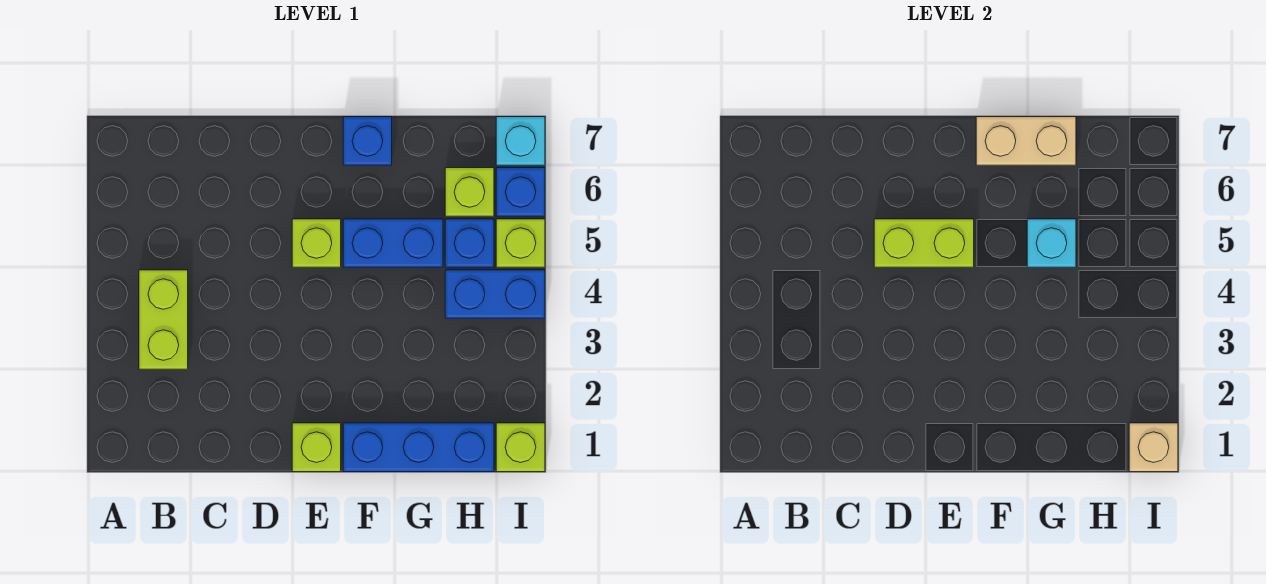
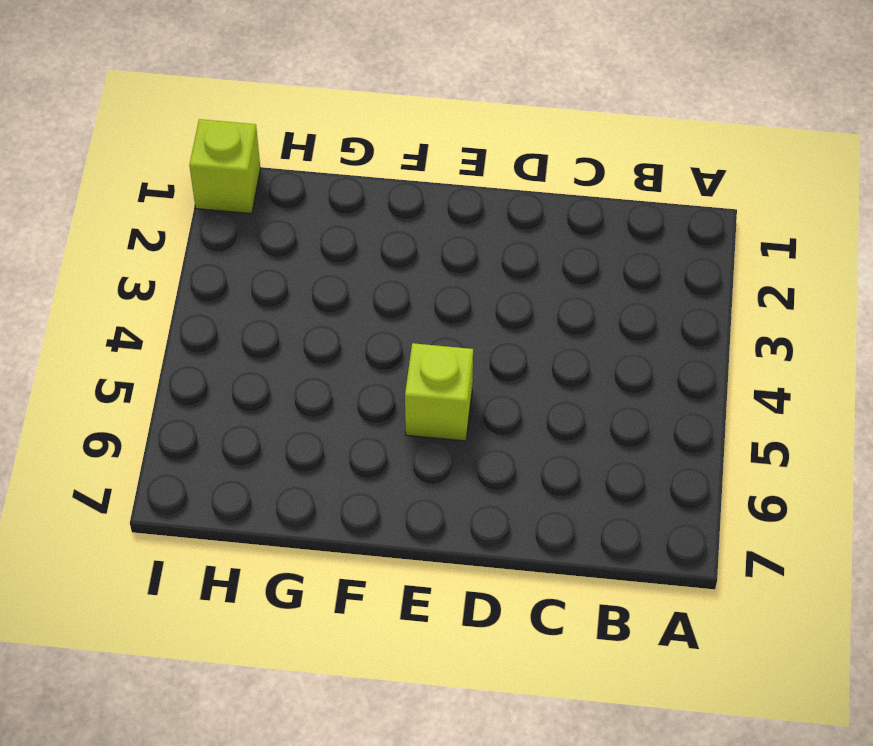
none -> lime 1x2 brick [139,270,188,369]
none -> lime 1x1 brick [292,423,341,472]
none -> blue 1x3 brick [343,423,494,472]

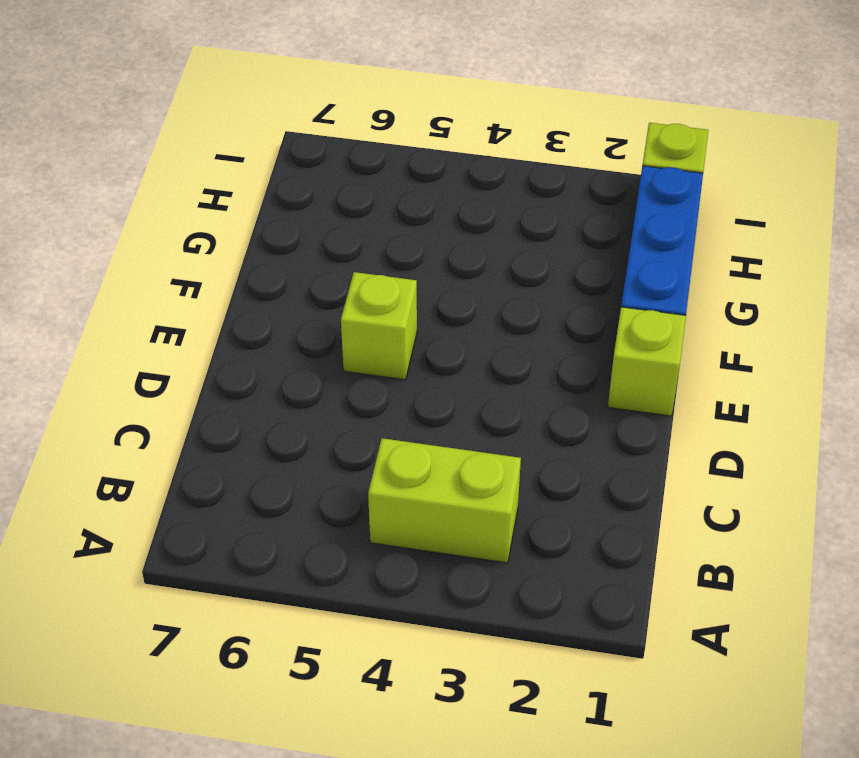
none -> blue 1x2 brick [343,219,443,267]
none -> blue 1x1 brick [343,117,392,165]
none -> blue 1x2 brick [445,270,545,318]

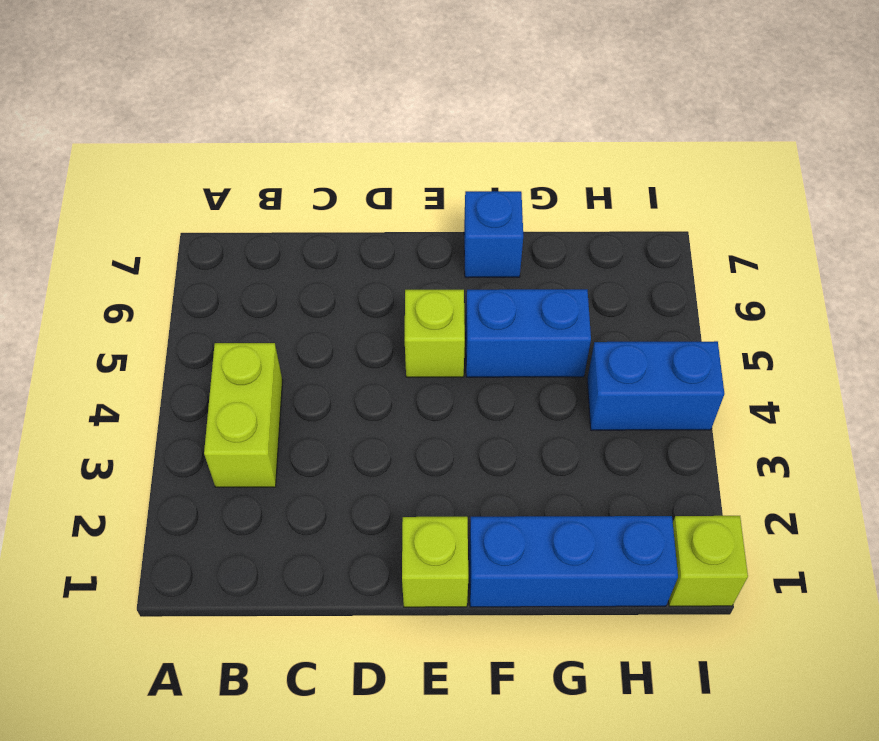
none -> blue 1x1 brick [445,219,494,267]
none -> lime 1x1 brick [445,168,494,216]
none -> lime 1x1 brick [496,219,545,267]

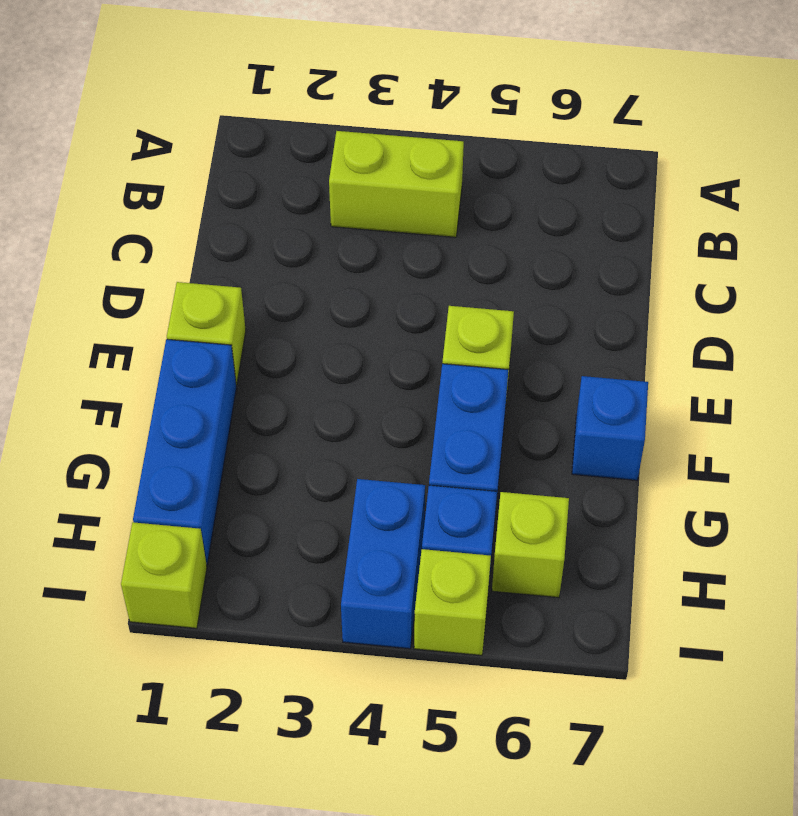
none -> blue 1x1 brick [496,168,545,216]
none -> cyan 1x1 brick [496,117,545,165]
none -> lime 1x2 brick [874,219,974,267]

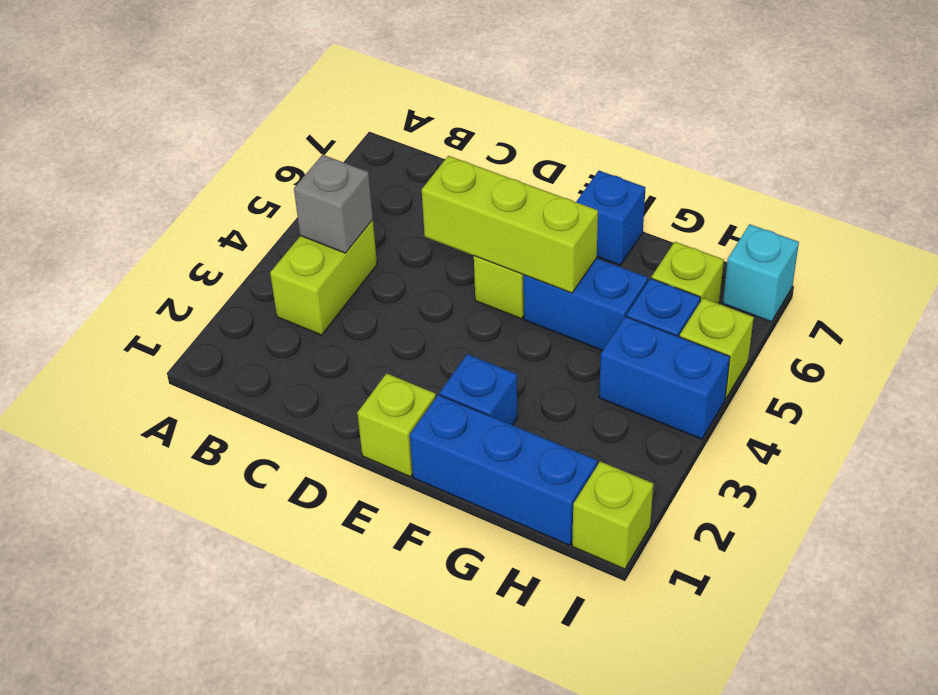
grey 1x1 brick [294,155,373,253] -> none
lime 1x3 brick [422,156,598,293] -> lime 1x2 brick [874,219,974,267]
blue 1x1 brick [440,354,517,425] -> blue 1x1 brick moved to [496,168,545,216]
none -> tan 1x2 brick [976,117,1076,165]
none -> cyan 1x1 brick [1027,219,1076,267]
none -> tan 1x1 brick [1129,423,1178,472]

